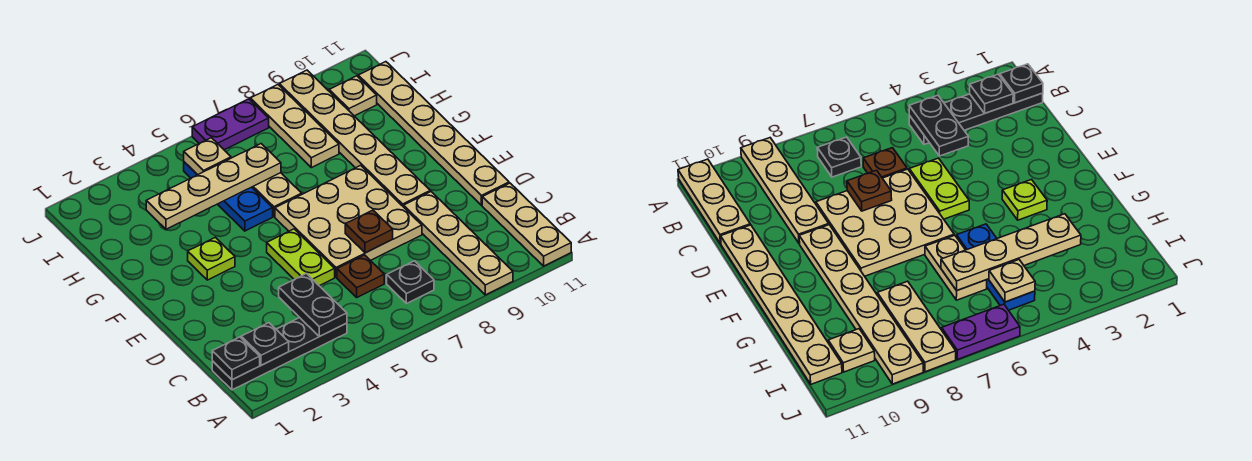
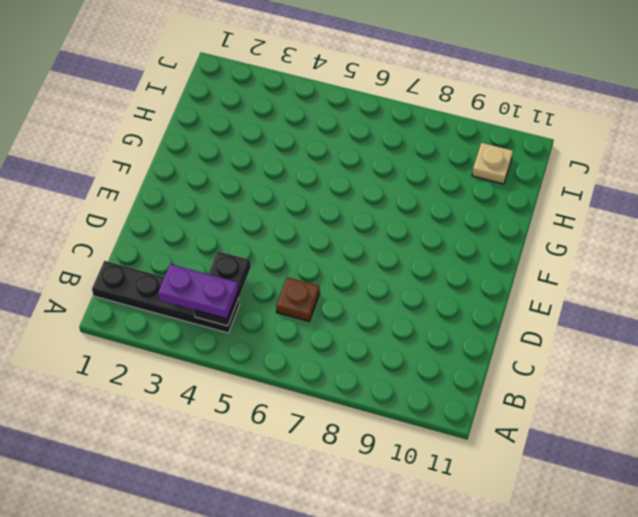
purple 1x2 plate [158,264,239,319] -> purple 1x2 plate moved to [192,99,269,150]
none -> tan 1x4 plate [404,192,513,295]
none -> tan 1x3 plate [482,183,571,266]
none -> black 1x1 plate [387,261,434,303]

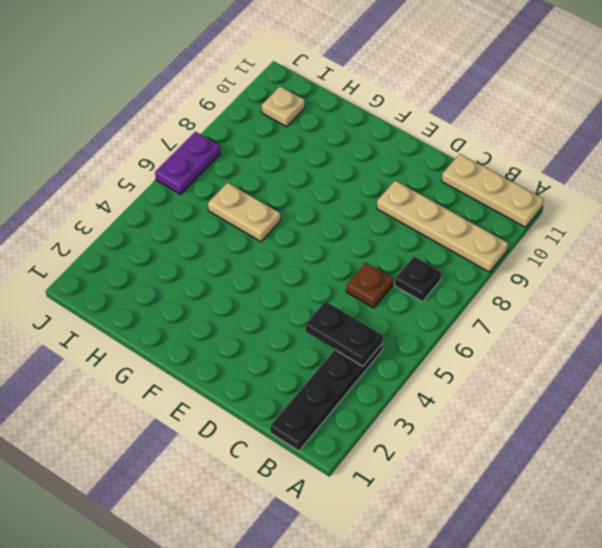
none -> lime 1x2 plate [267,229,335,286]
none -> tan 3x3 plate [275,165,422,277]
none -> tan 1x6 plate [358,62,509,205]

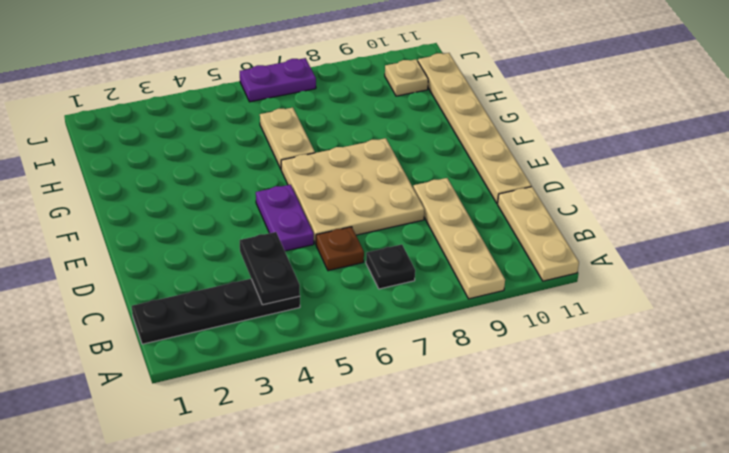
purple 1x2 plate [256,185,314,251] -> lime 1x2 plate [267,229,335,286]
none -> tan 1x6 plate [279,70,430,207]
none -> lime 1x1 plate [188,237,235,280]
none -> blue 1x3 plate [184,162,273,231]

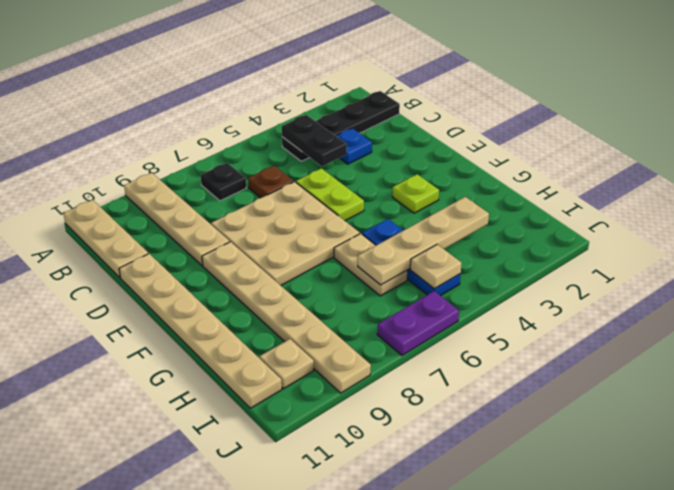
blue 1x1 plate [336,128,372,164] -> none
none -> tan 1x3 plate [250,85,339,168]
none -> black 1x1 plate [212,337,260,380]
none -> black 1x1 plate [241,323,289,365]

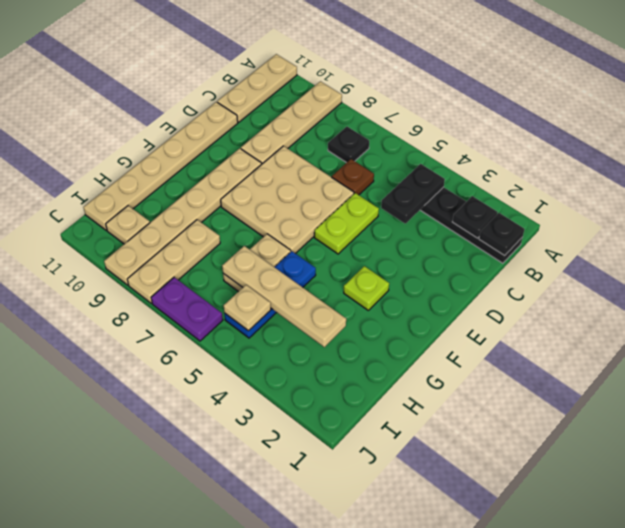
none -> brown 1x1 plate [345,210,393,253]

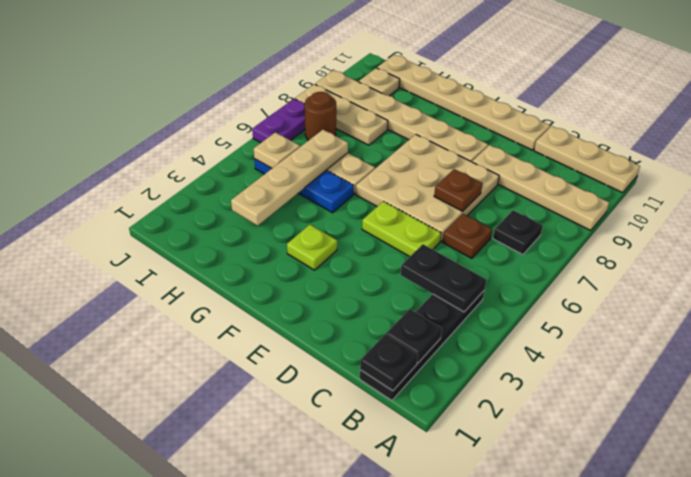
brown 1x1 round brick [305,92,336,140] -> none

